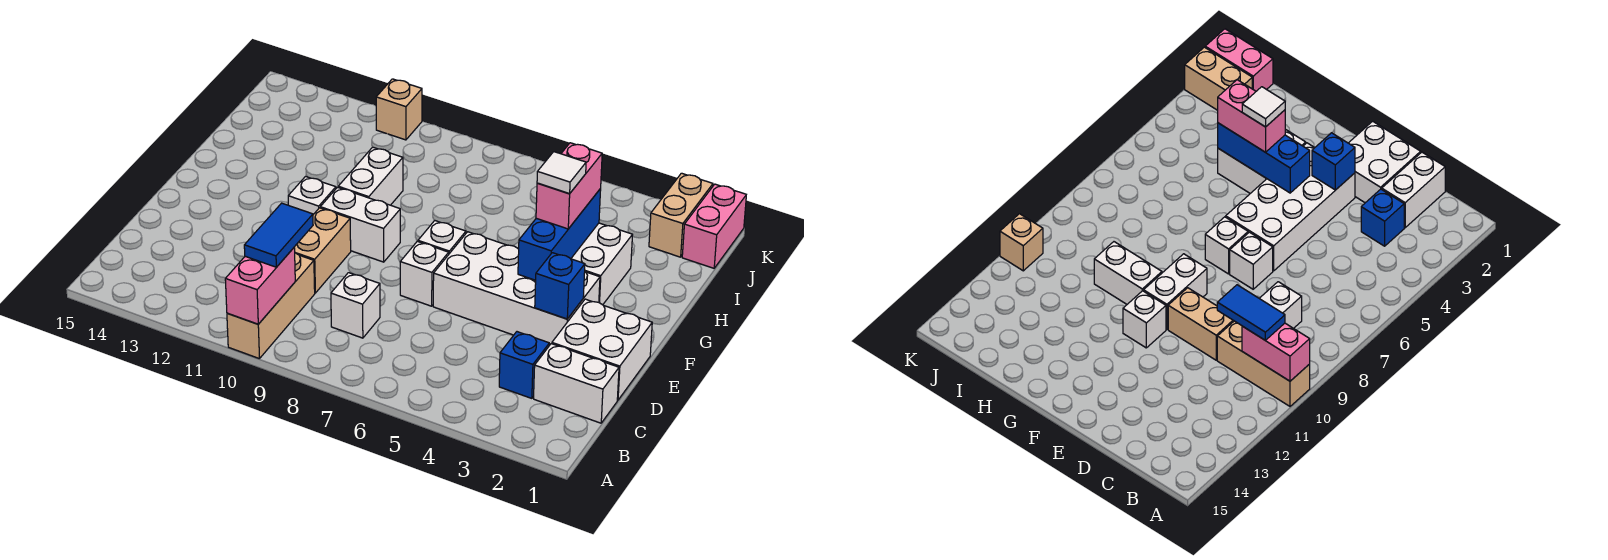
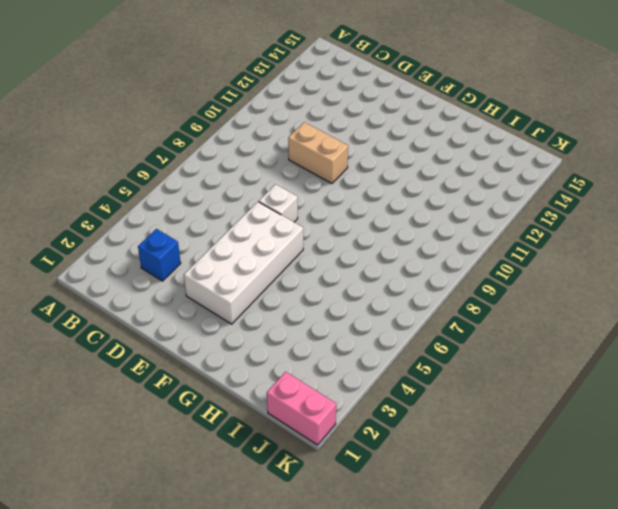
none -> tan 1x3 brick [227,253,315,359]
none -> white 1x2 brick [534,344,619,423]
none -> white 1x1 brick [331,273,380,338]

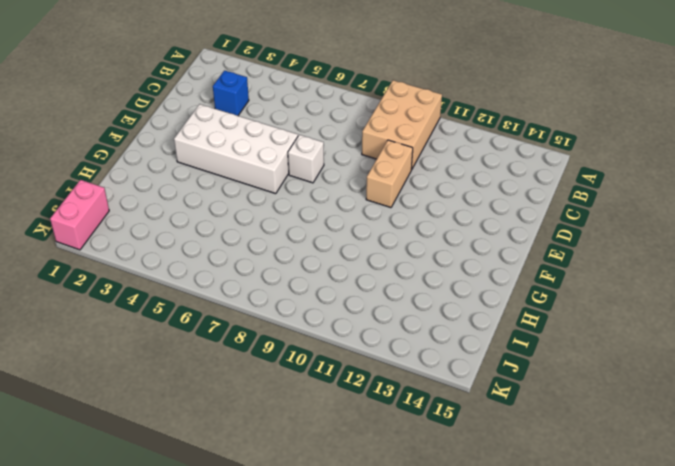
tan 2x3 brick [362,80,442,170] -> tan 1x3 brick [227,253,315,359]
none -> white 1x2 brick [534,344,619,423]
none -> white 1x1 brick [331,273,380,338]
none -> white 2x2 brick [552,299,652,400]

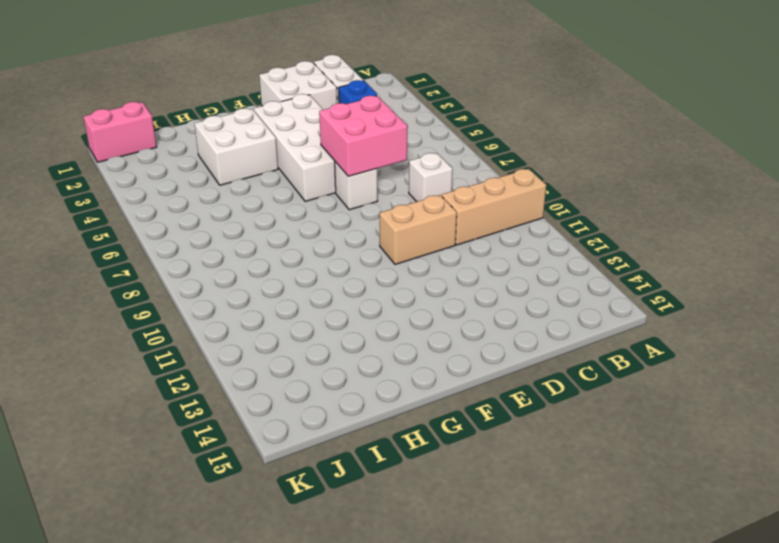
pink 2x2 brick [319,96,407,176] -> none
none -> white 1x1 brick [418,221,466,254]
none -> white 1x2 brick [320,187,400,262]
none -> white 1x1 brick [288,176,336,215]

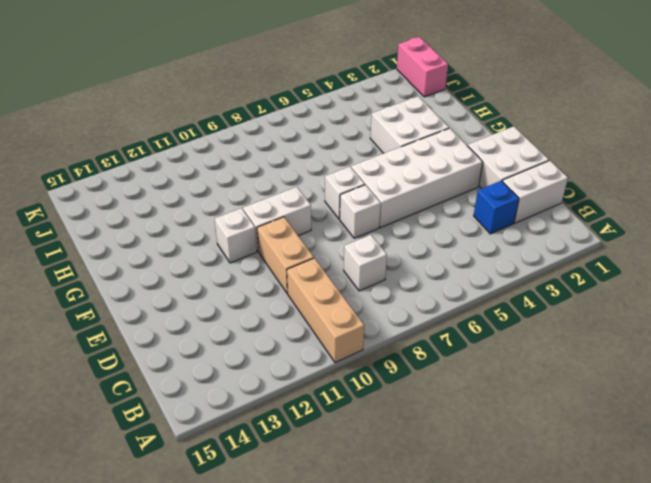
none -> white 1x2 brick [338,147,403,205]
none -> tan 1x2 brick [649,173,713,257]
none -> tan 1x1 brick [376,79,422,140]

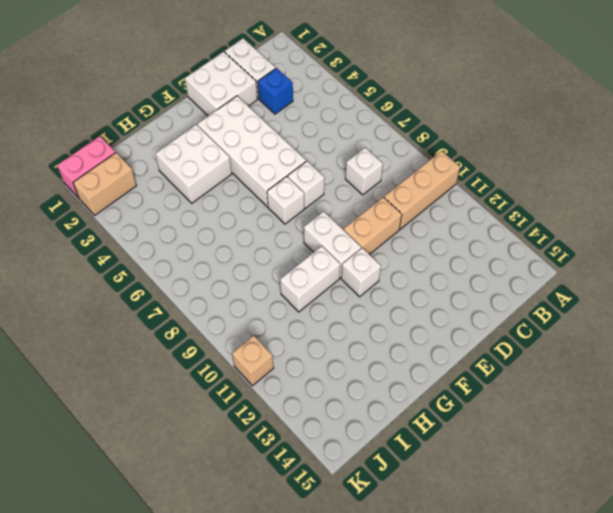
none -> pink 1x2 brick [225,248,295,324]
none -> blue 1x1 brick [535,253,585,319]
none -> blue 1x3 brick [518,189,601,280]

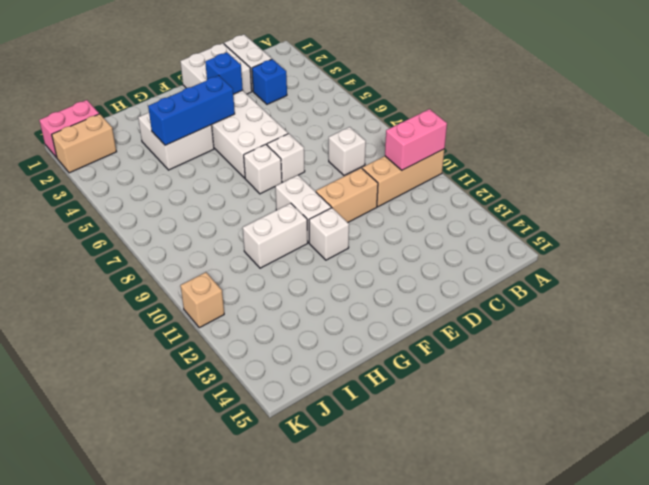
none -> blue 1x2 tile [244,203,313,267]
none -> pink 1x2 brick [536,143,602,229]
none -> white 1x1 tile [537,152,586,194]

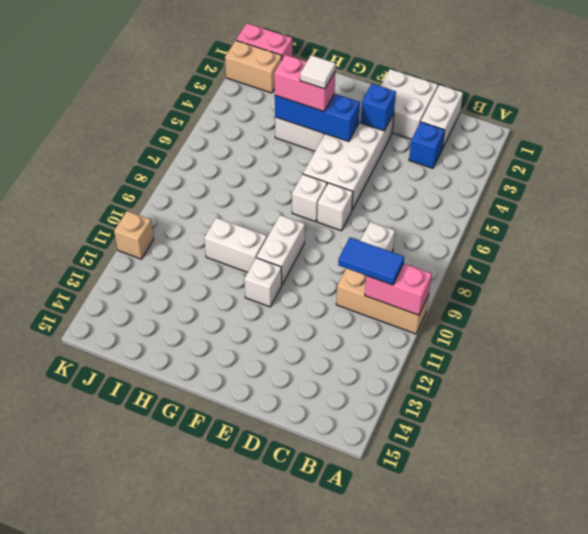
none -> tan 1x2 brick [294,208,351,293]

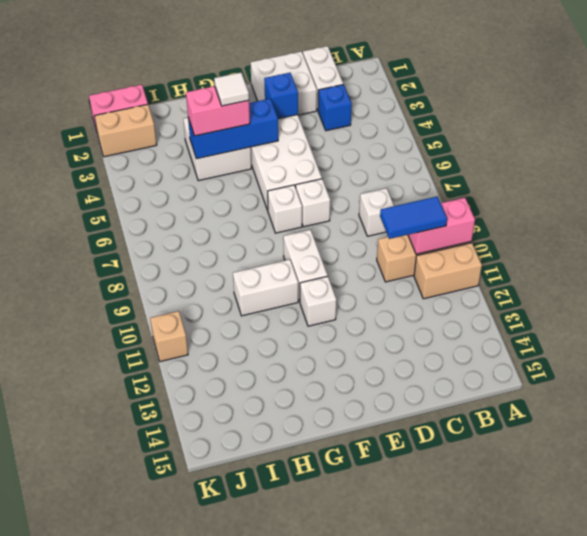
tan 1x2 brick [414,243,482,299] -> tan 1x2 brick moved to [294,208,351,293]

